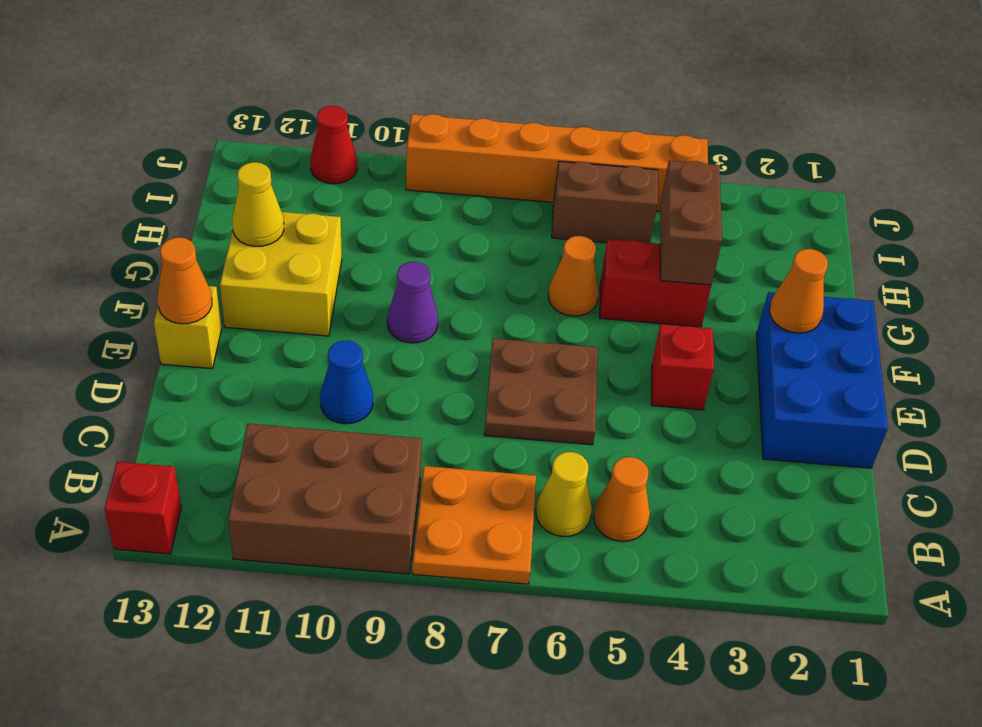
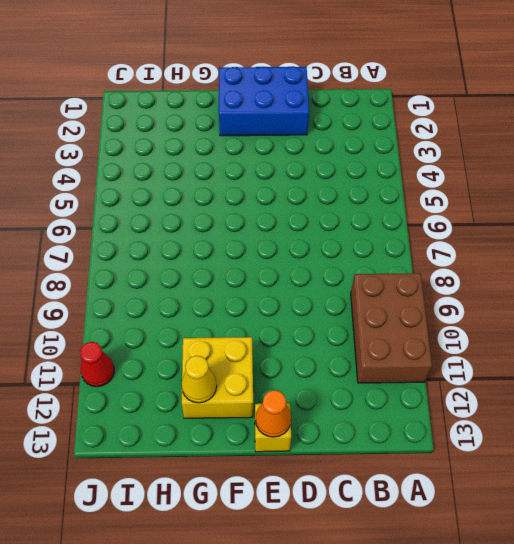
none -> orange 2x2 plate [412,466,536,584]
none -> red 1x1 brick [105,462,181,554]
none -> orange 1x1 cone [594,457,650,541]

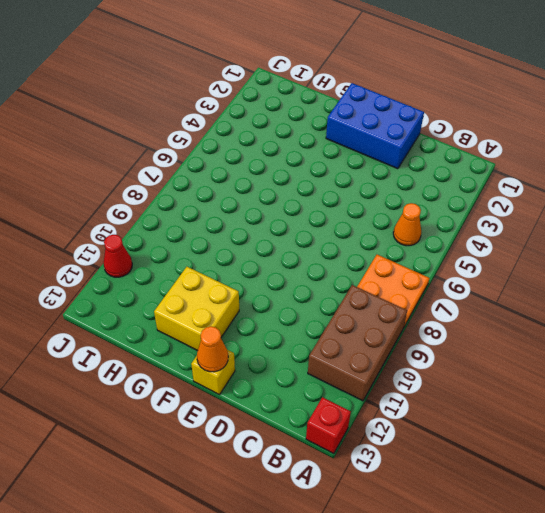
none -> yellow 1x1 cone [536,452,592,537]
none -> brown 2x2 plate [484,339,598,445]
none -> blue 1x1 cone [320,340,373,424]

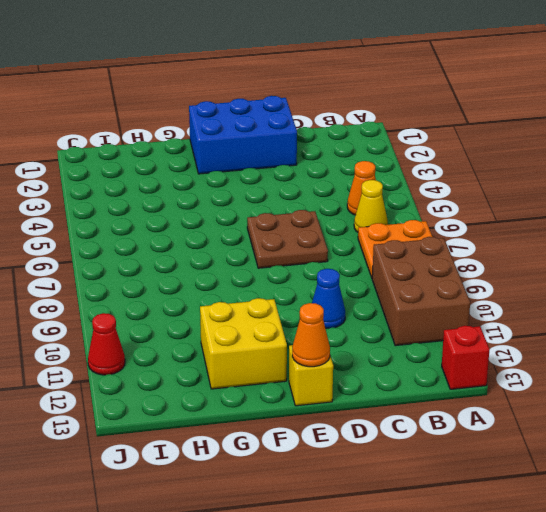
none -> red 1x1 brick [652,324,714,410]
none -> purple 1x1 cone [387,262,438,343]
none -> red 1x2 brick [600,239,711,327]

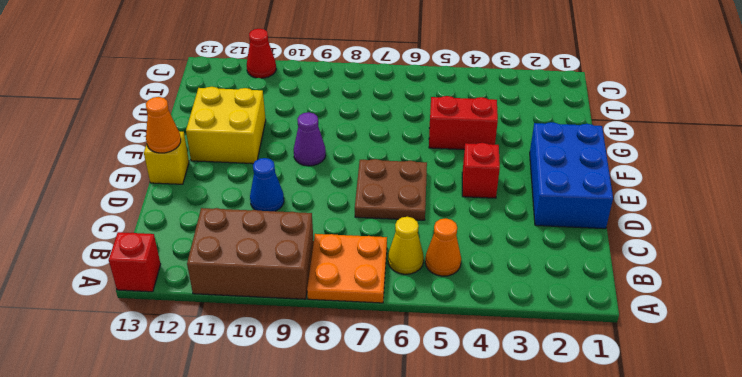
none -> orange 1x1 cone [548,236,599,316]
none -> brown 1x2 brick [552,161,658,243]
none -> orange 1x6 brick [406,114,708,211]

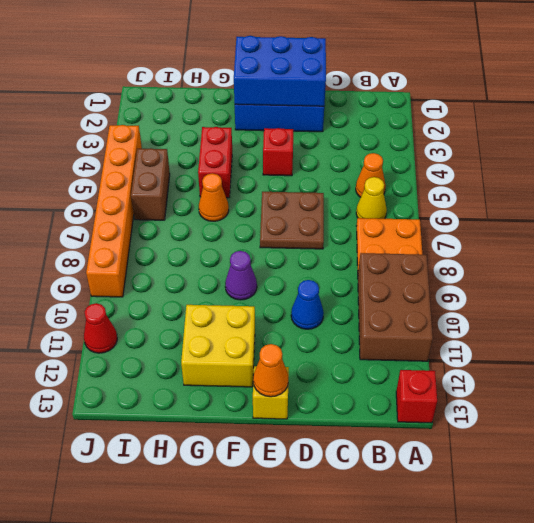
blue 2x3 brick [234,36,326,106] -> orange 1x1 cone [769,249,828,333]
none -> brown 1x2 brick [660,161,722,285]
none -> yellow 1x1 cone [232,162,284,246]

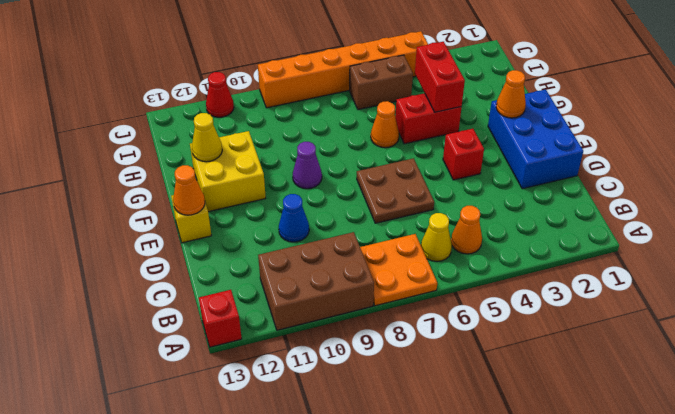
red 1x2 brick [415,42,465,112] -> brown 1x2 brick [660,161,722,285]

